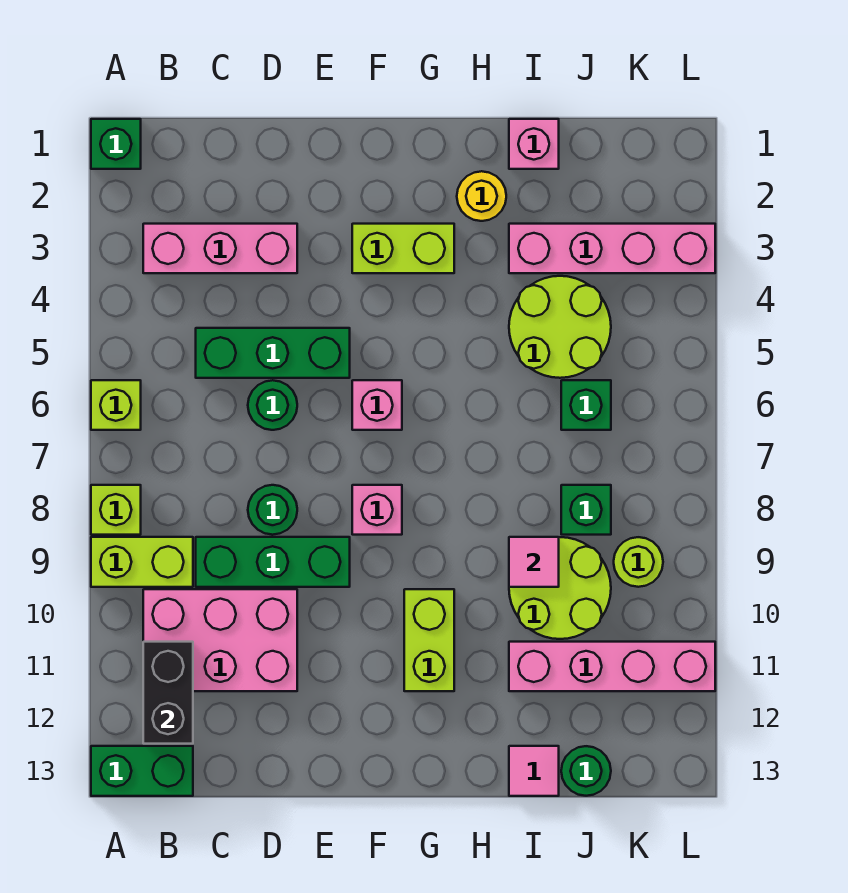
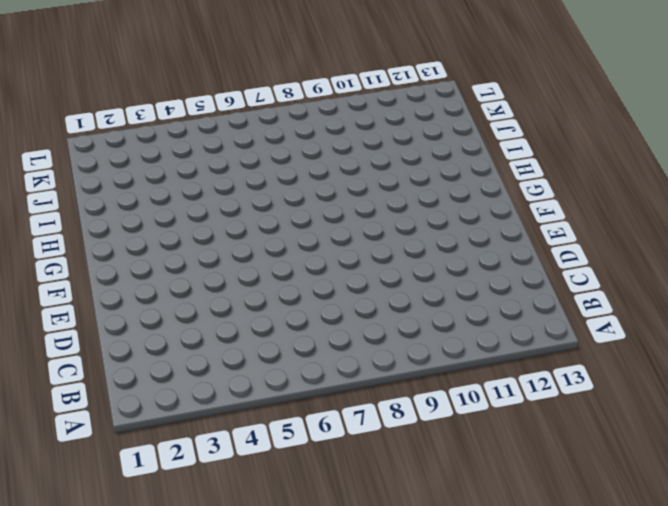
none -> green 1x1 brick [91,119,141,169]
none -> lime 1x1 brick [91,380,141,430]
none -> lime 1x1 brick [91,485,141,535]

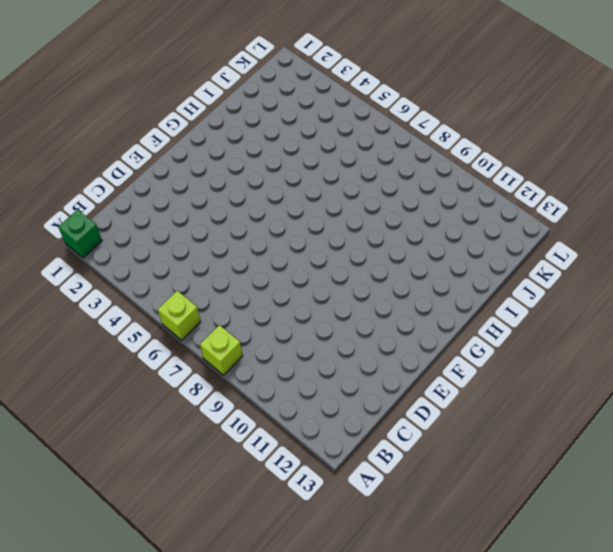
none -> lime 1x2 brick [91,537,193,587]
none -> green 1x2 brick [91,746,193,796]
none -> pink 1x3 brick [143,224,297,273]

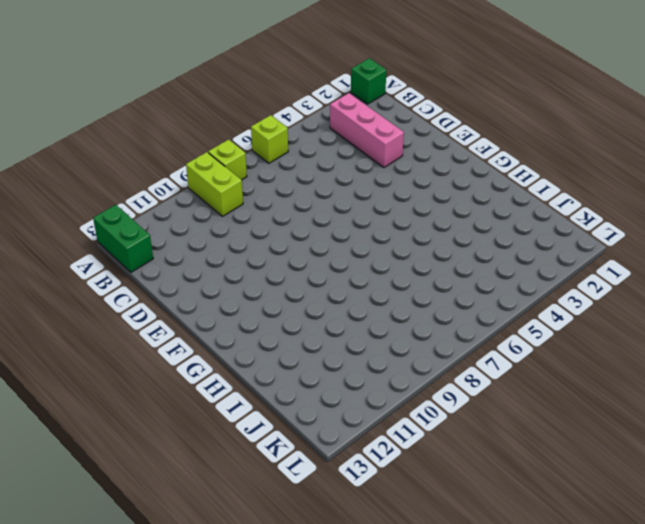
none -> pink 2x3 brick [143,589,297,691]
none -> green 1x3 brick [196,328,350,378]
none -> green 1x3 brick [196,537,350,587]

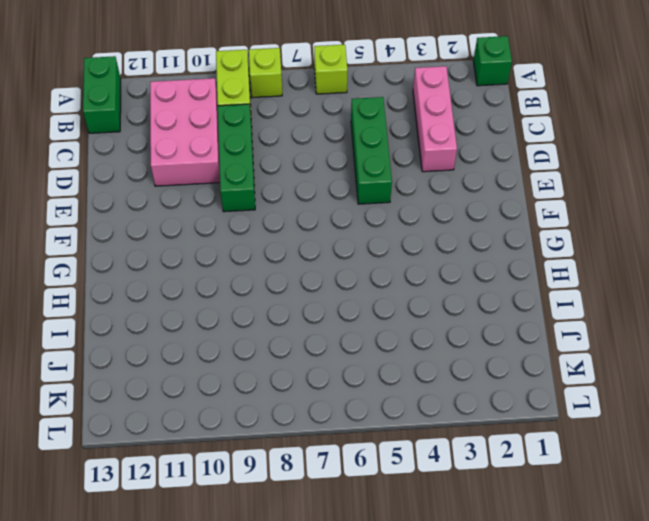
none -> green 1x1 round brick [248,380,297,430]
none -> green 1x1 round brick [248,485,297,535]
none -> lime 1x2 brick [352,224,454,273]

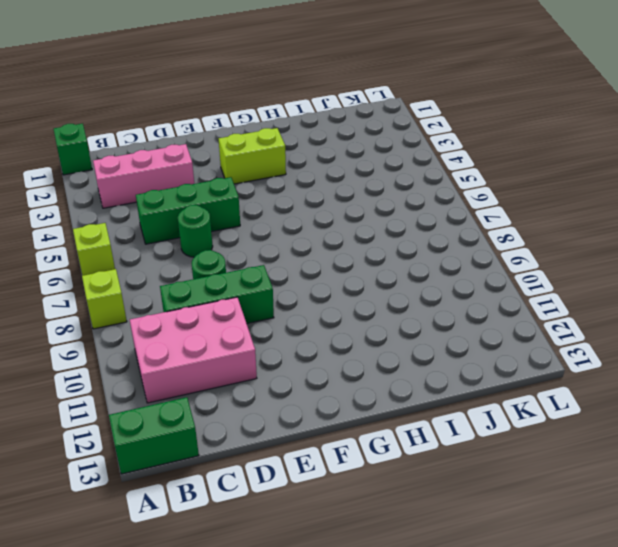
none -> lime 1x2 brick [91,537,193,587]
none -> pink 1x1 brick [352,380,402,430]
none -> pink 1x1 brick [352,485,402,535]

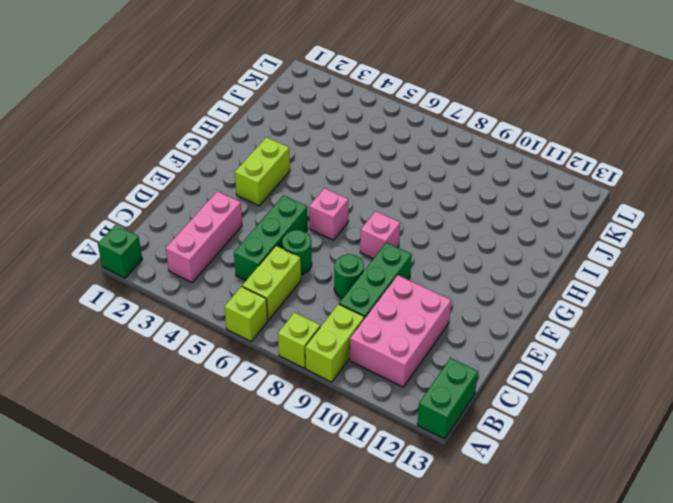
lime 1x2 brick [242,246,301,320] -> lime 1x2 brick turned to [404,589,454,691]
none -> yellow 1x1 round brick [457,171,506,221]
none -> pink 1x1 brick [509,119,559,169]
none -> pink 1x4 brick [509,224,715,273]

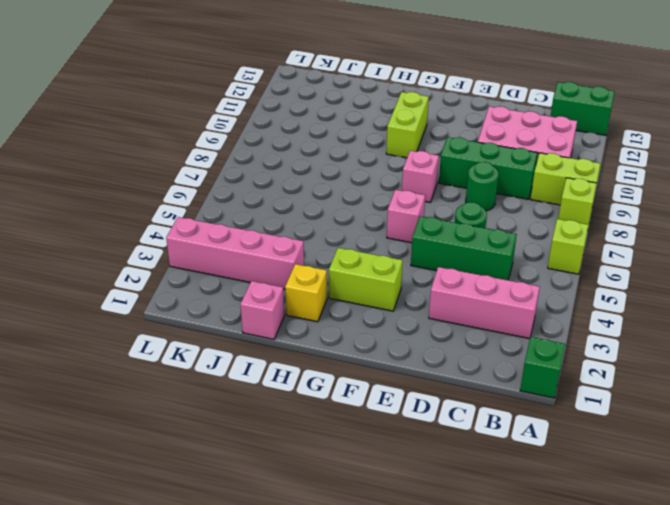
yellow 1x1 brick [285,264,327,322] -> yellow 1x1 round brick [457,171,506,221]
none -> lime 2x2 round brick [509,276,611,378]
none -> lime 2x2 round brick [509,537,611,639]
none -> pink 1x4 brick [509,642,715,691]

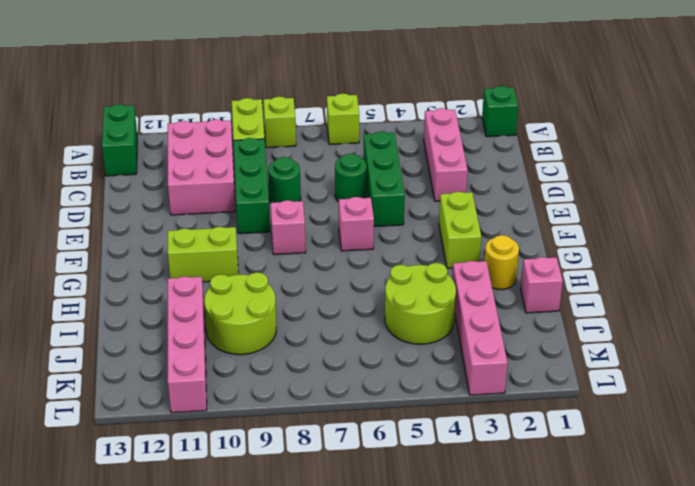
none -> pink 1x1 tile [509,746,559,796]
none -> green 1x1 brick [561,380,611,430]
none -> green 1x1 brick [561,485,611,535]

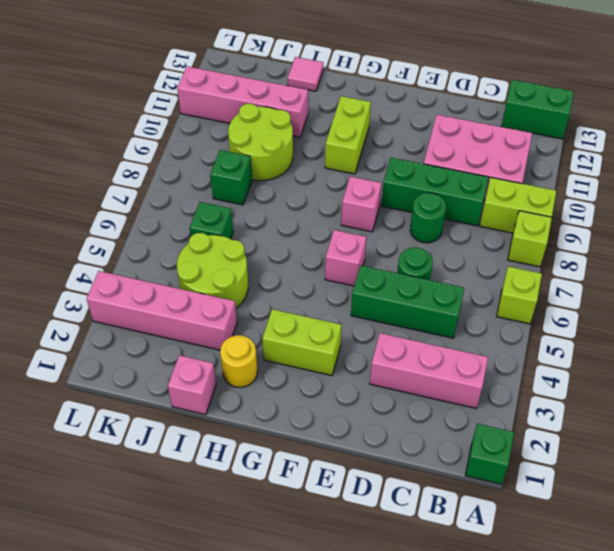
none -> green 1x1 round brick [561,746,611,796]
none -> lime 1x1 round brick [614,537,663,587]
none -> black 1x2 brick [143,642,193,744]

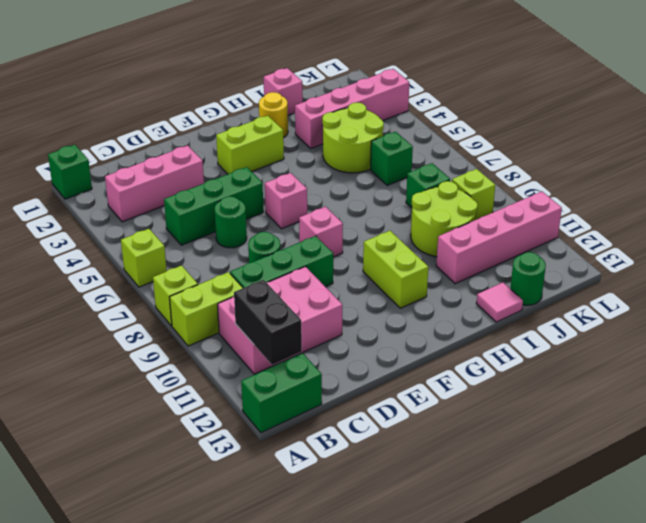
lime 1x1 brick [452,169,495,220] -> lime 1x1 round brick [614,537,663,587]
none -> pink 1x1 tile [509,537,559,587]

